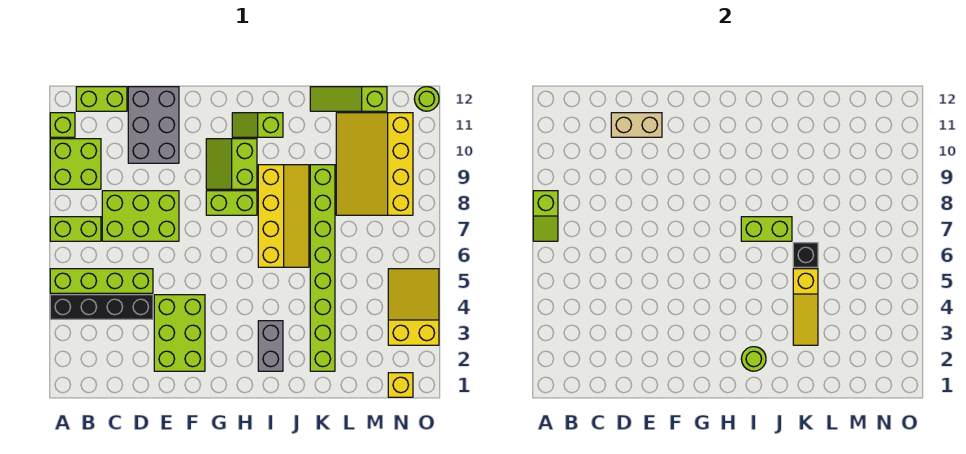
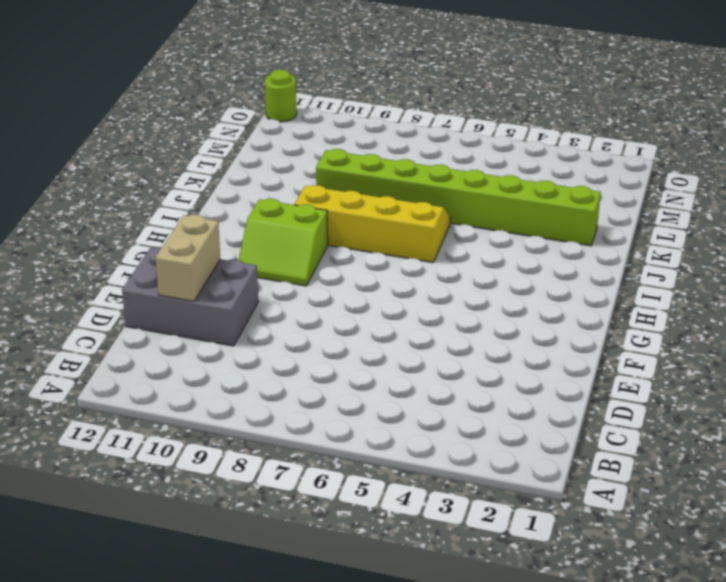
none -> black 1x4 brick [50,295,153,319]
none -> lime 1x4 brick [50,269,153,293]
none -> lime 1x2 brick [50,217,101,241]

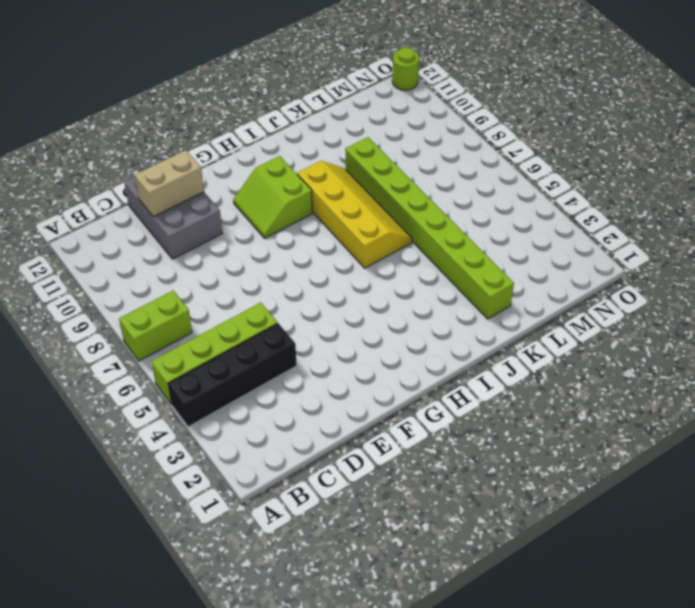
none -> lime 2x2 brick [50,139,101,189]
none -> lime 1x1 brick [50,113,75,137]
none -> lime 1x2 brick [76,87,127,111]

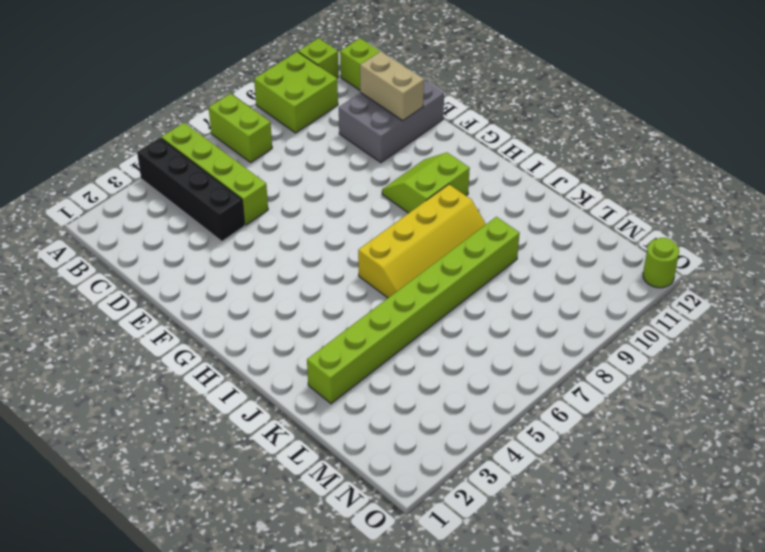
none -> lime 2x3 brick [102,191,179,241]
none -> lime 2x3 brick [154,295,205,371]
none -> lime 1x2 brick [206,191,257,215]

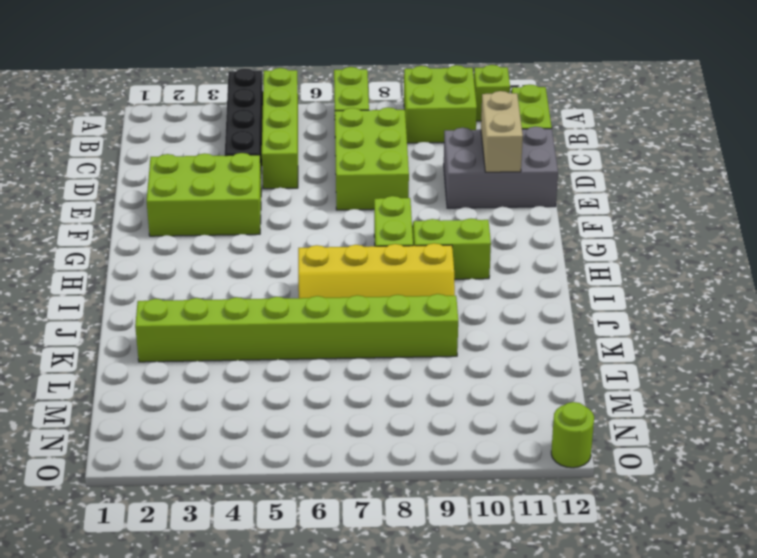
none -> lime 1x2 slope [232,113,283,137]
none -> grey 1x2 brick [258,321,283,371]
none -> lime 1x3 slope [310,87,387,111]

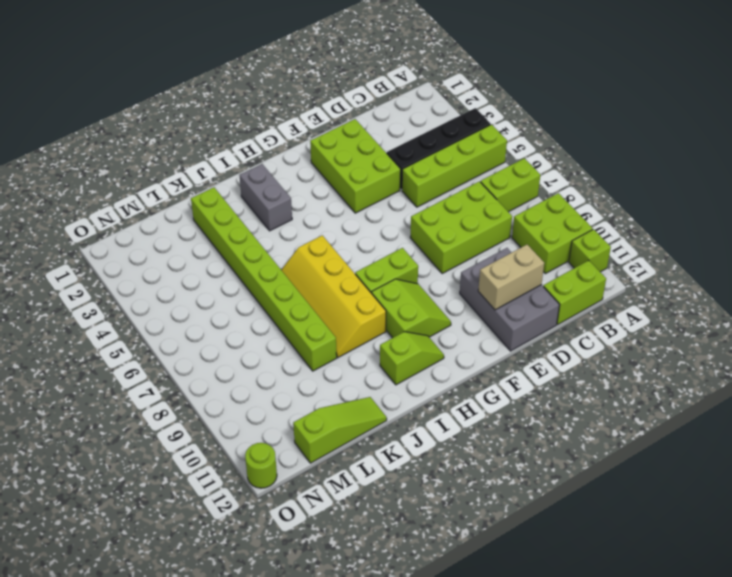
none -> yellow 3x4 slope [336,113,413,215]
none -> yellow 1x1 brick [388,373,413,397]
none -> yellow 2x3 slope [388,269,439,345]

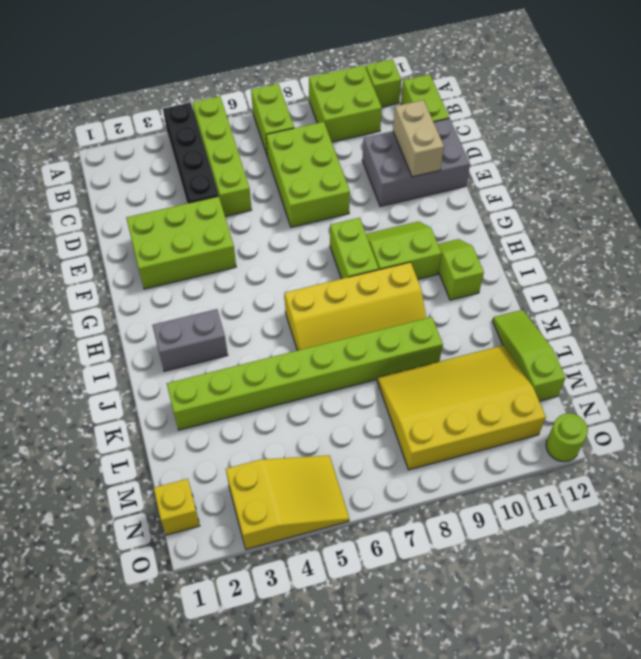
none -> lime 1x2 slope [533,191,558,241]
none -> lime 1x1 round brick [741,347,766,371]
none -> lime 1x2 brick [741,217,792,241]

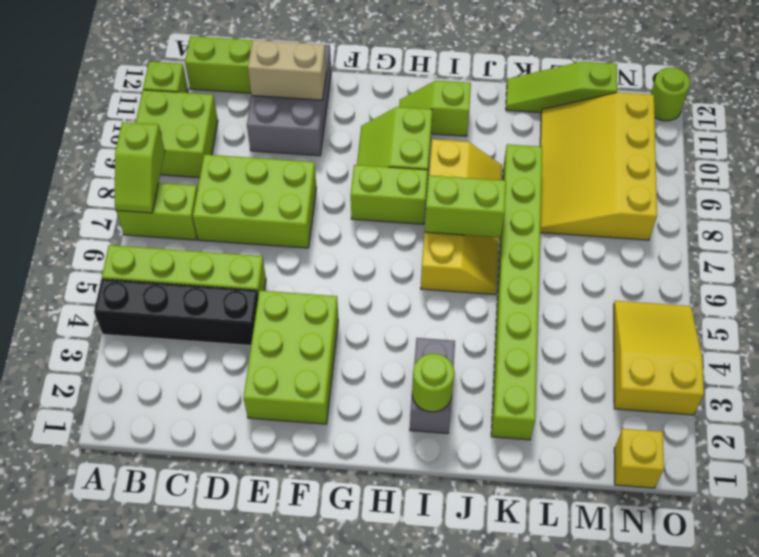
none -> yellow 1x3 slope [793,269,818,345]
none -> black 1x1 brick [793,243,818,267]

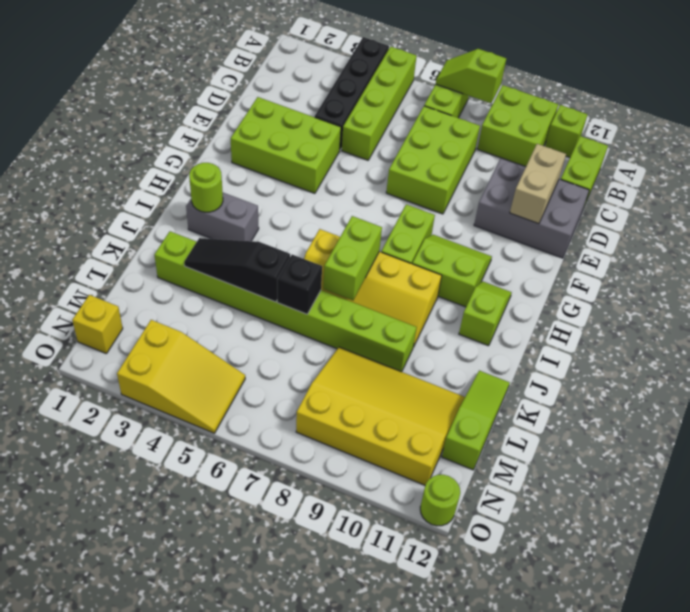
black 1x3 slope [184,238,290,302] -> yellow 1x3 slope [793,269,818,345]

